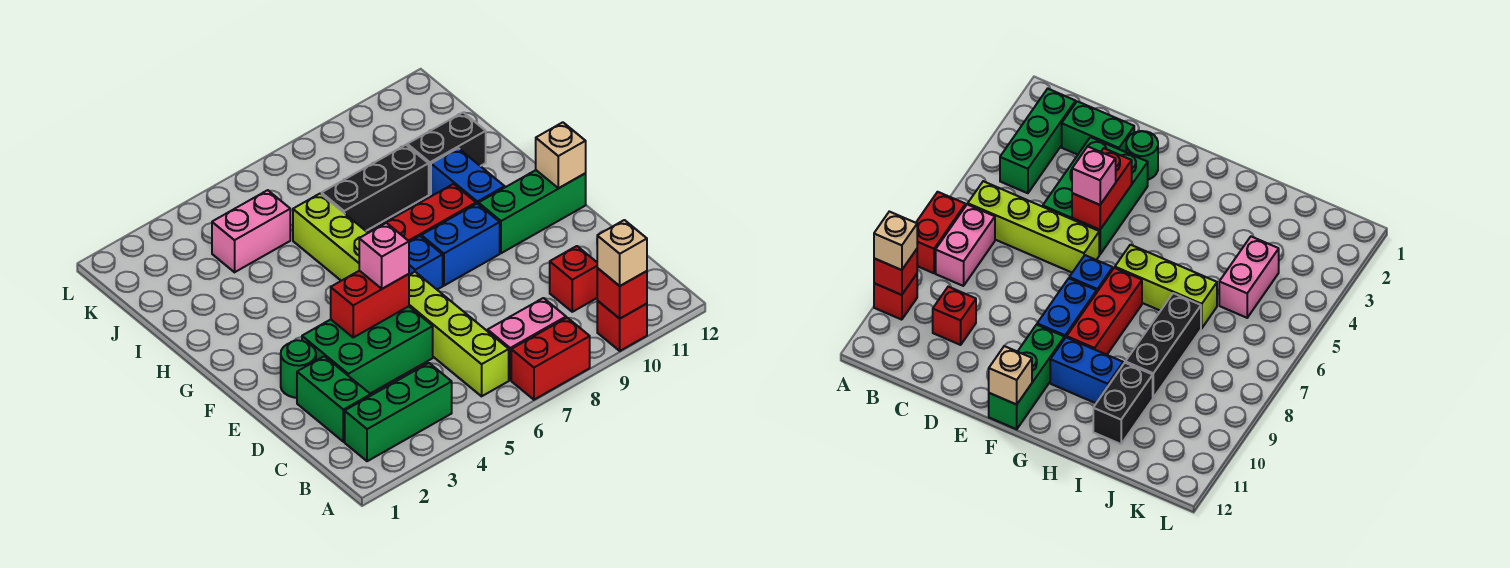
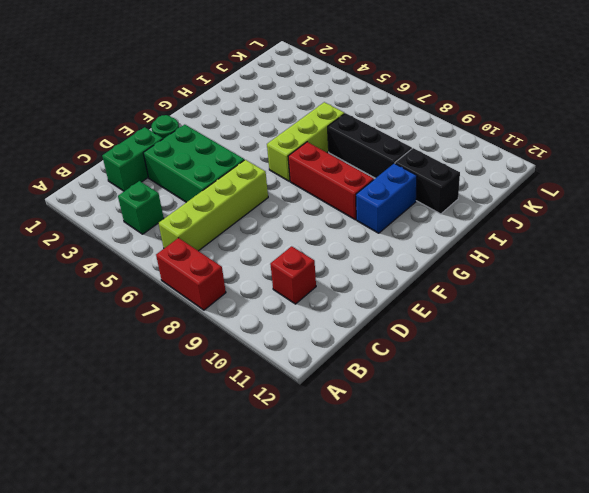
green 1x1 brick [118,181,164,234] -> green 1x3 brick [345,363,452,461]
none -> red 1x1 brick [597,301,647,351]
none -> pink 1x2 brick [488,298,566,380]
none -> blue 1x1 brick [409,236,443,290]

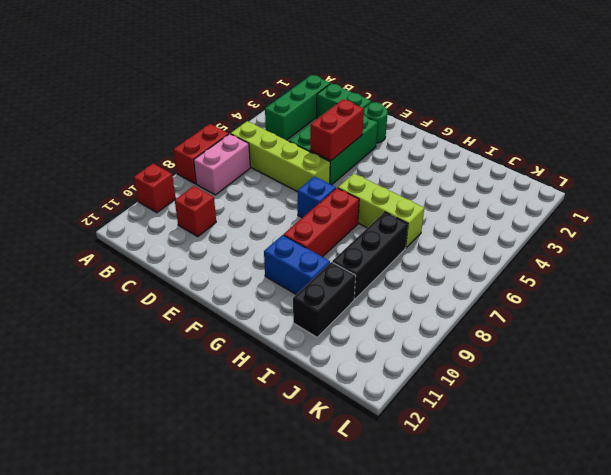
none -> blue 1x2 brick [421,204,500,286]
none -> green 1x3 brick [479,170,586,253]
none -> pink 1x2 brick [212,190,290,272]

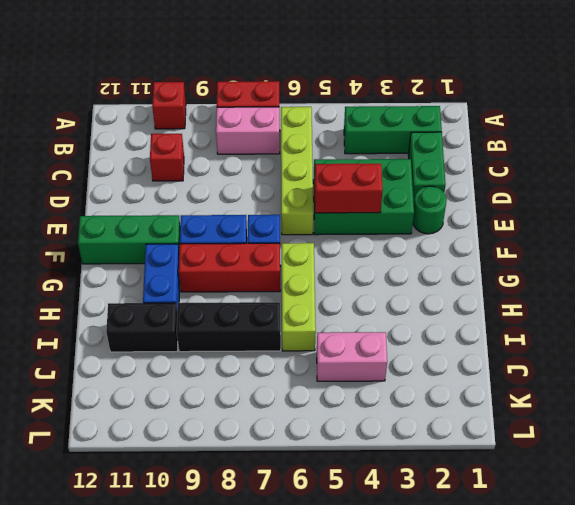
none -> red 1x1 brick [597,268,647,318]
none -> tan 1x1 brick [536,122,586,188]
none -> tan 1x1 brick [597,220,647,286]

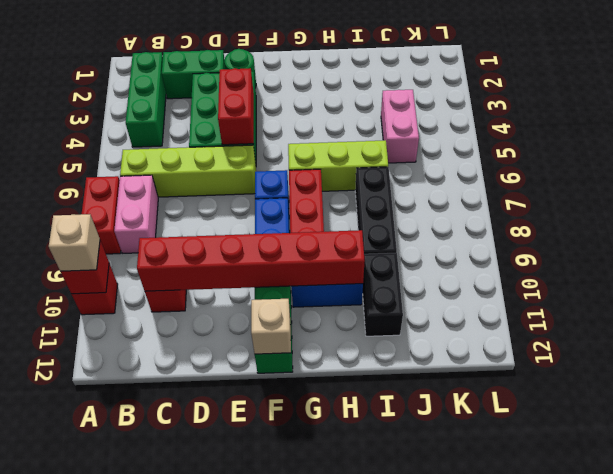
red 1x6 brick [137,230,365,291] -> none
none -> pink 1x1 brick [359,223,409,289]

